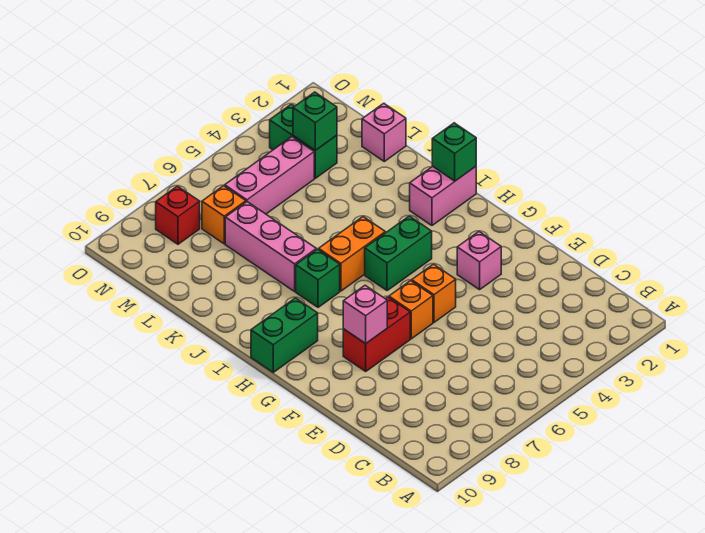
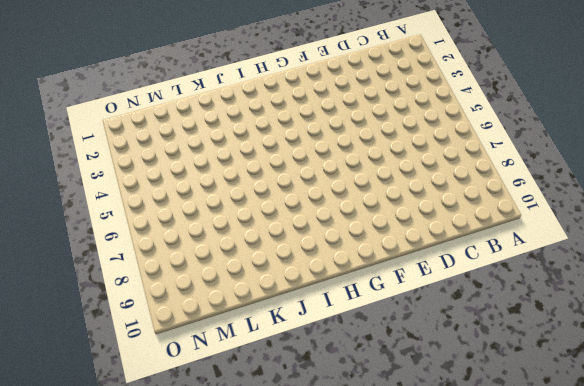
none -> pink 1x1 brick [457,232,501,290]
none -> orange 1x1 brick [412,264,456,322]
none -> orange 1x1 brick [389,281,433,339]

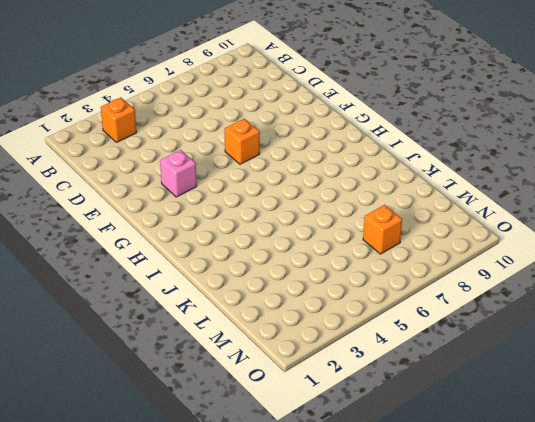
orange 1x1 brick [101,98,137,143] -> orange 1x1 brick moved to [412,264,456,322]
none -> red 1x2 brick [343,297,410,371]
none -> green 1x2 brick [365,216,432,291]
none -> green 1x2 brick [251,298,318,372]

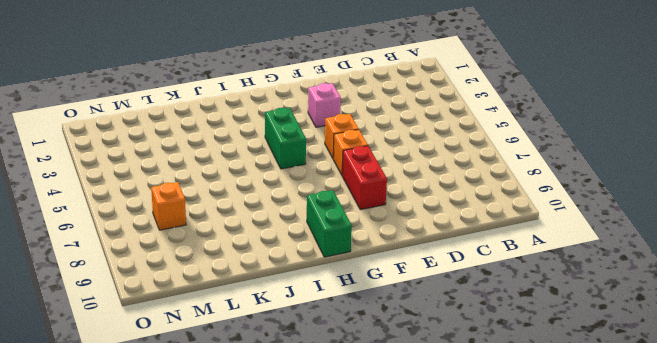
none -> pink 1x2 brick [410,166,476,225]
none -> orange 1x2 brick [319,217,385,291]
none -> green 1x1 brick [296,249,340,307]

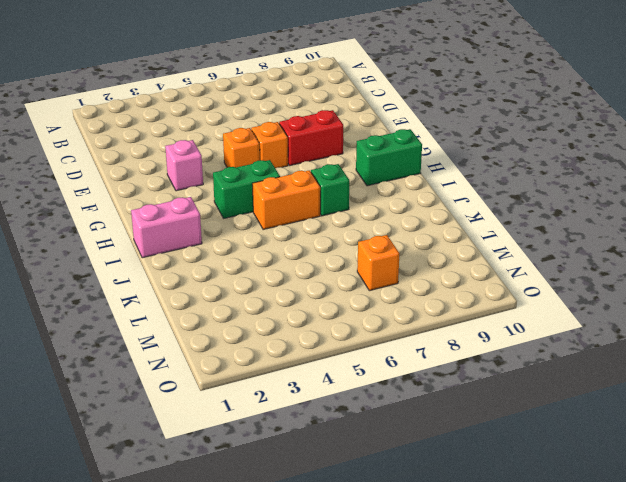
none -> pink 1x3 brick [225,202,316,291]
none -> pink 1x1 brick [362,103,406,161]
none -> green 1x2 brick [270,104,337,178]

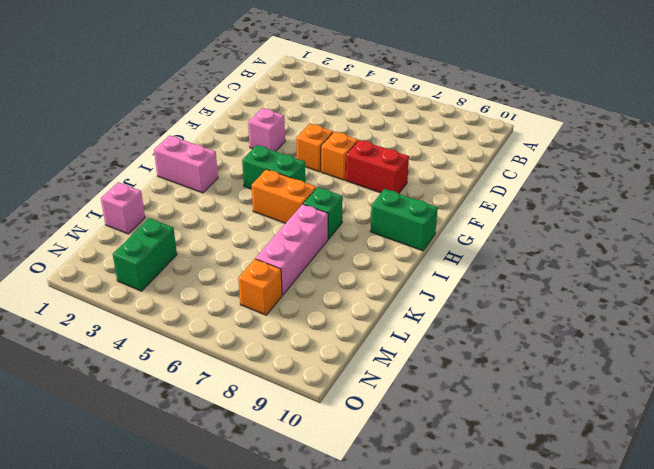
none -> pink 1x3 brick [225,137,314,214]
none -> red 1x1 brick [156,186,200,244]
none -> pink 1x1 brick [343,285,387,343]

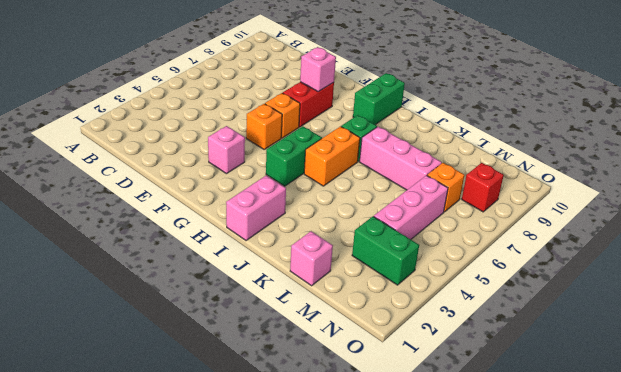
none -> green 1x1 brick [432,123,476,181]
none -> green 1x1 brick [293,92,337,150]

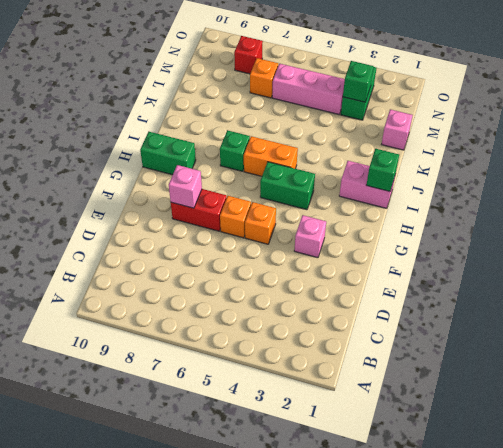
none -> pink 1x3 brick [225,202,316,291]

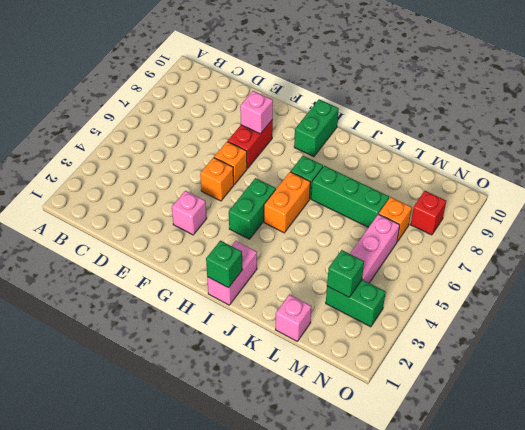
green 1x3 brick [311,166,389,228] -> pink 1x3 brick [225,202,316,291]

